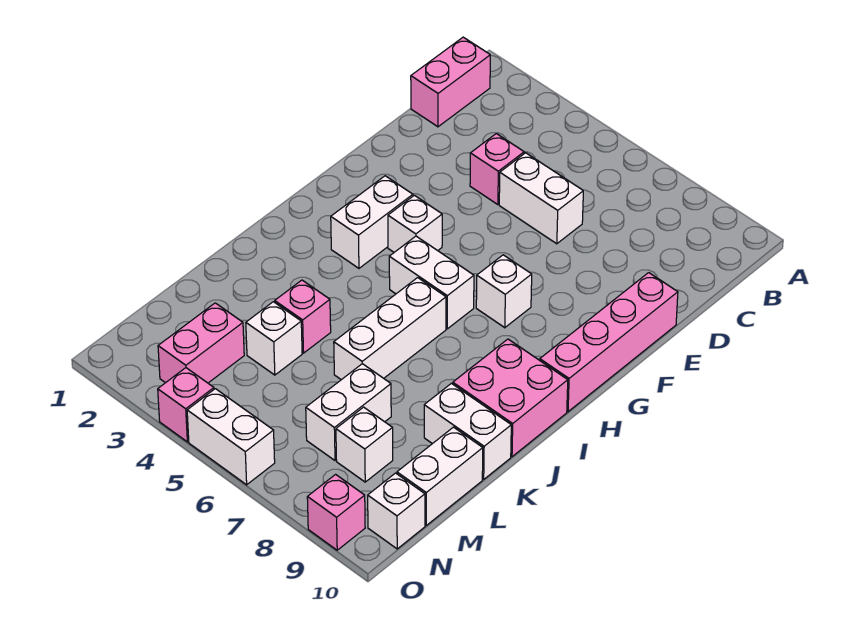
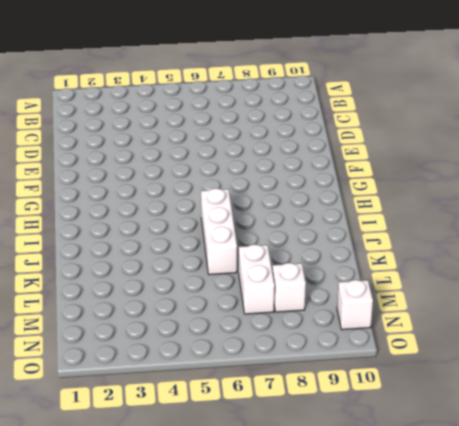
none -> pink 1x2 brick [411,37,490,127]
none -> pink 1x1 brick [470,134,524,205]
none -> white 1x2 brick [499,153,583,244]

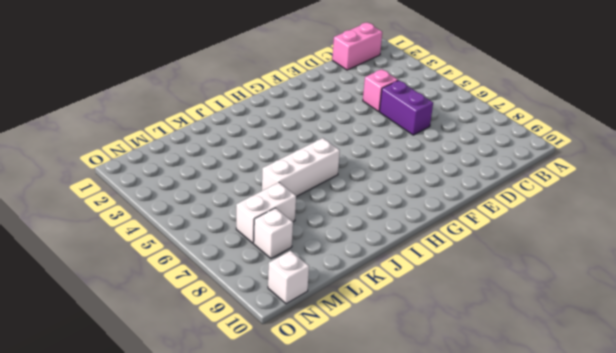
purple 1x2 brick [379,80,433,135] -> white 1x2 brick [499,153,583,244]
none -> pink 1x4 brick [540,273,678,412]
none -> white 1x2 brick [331,176,413,268]
none -> white 1x1 brick [388,195,442,252]

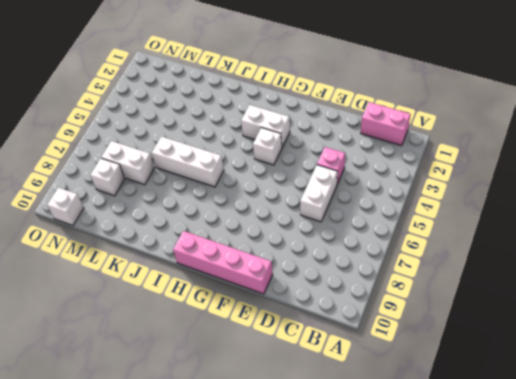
none -> white 1x1 brick [476,255,532,328]
none -> white 1x2 brick [389,236,474,329]
none -> pink 2x2 brick [453,339,568,457]

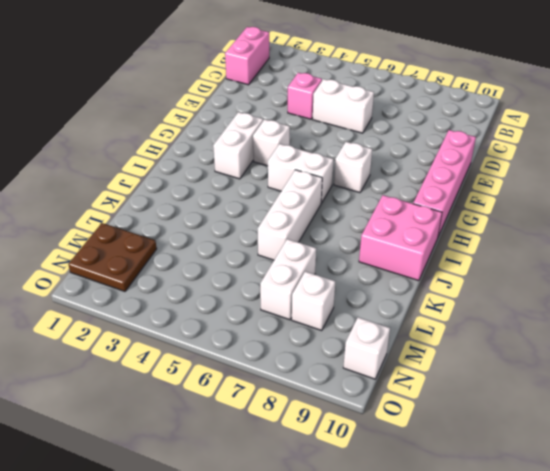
brown 2x2 plate [68,223,157,291] -> none
none -> pink 1x1 brick [275,280,331,353]
none -> white 1x2 brick [424,383,511,479]
none -> white 1x1 brick [246,302,302,375]

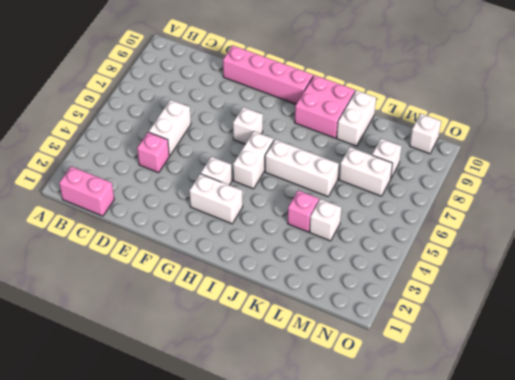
none -> white 1x2 brick [397,427,483,525]
none -> pink 1x2 brick [158,303,244,383]
none -> pink 1x1 brick [158,368,214,442]

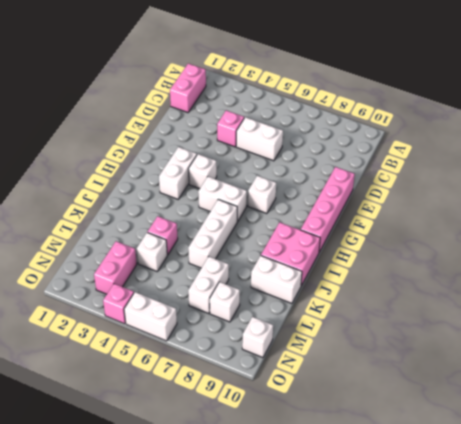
none -> white 1x2 brick [397,427,483,525]
none -> pink 1x1 brick [307,474,365,550]

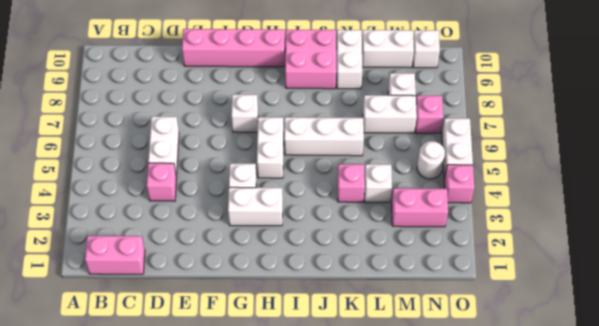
white 1x1 round brick [417,141,445,179] -> none
pink 1x1 brick [415,96,443,133] -> pink 1x1 brick moved to [307,474,365,550]

